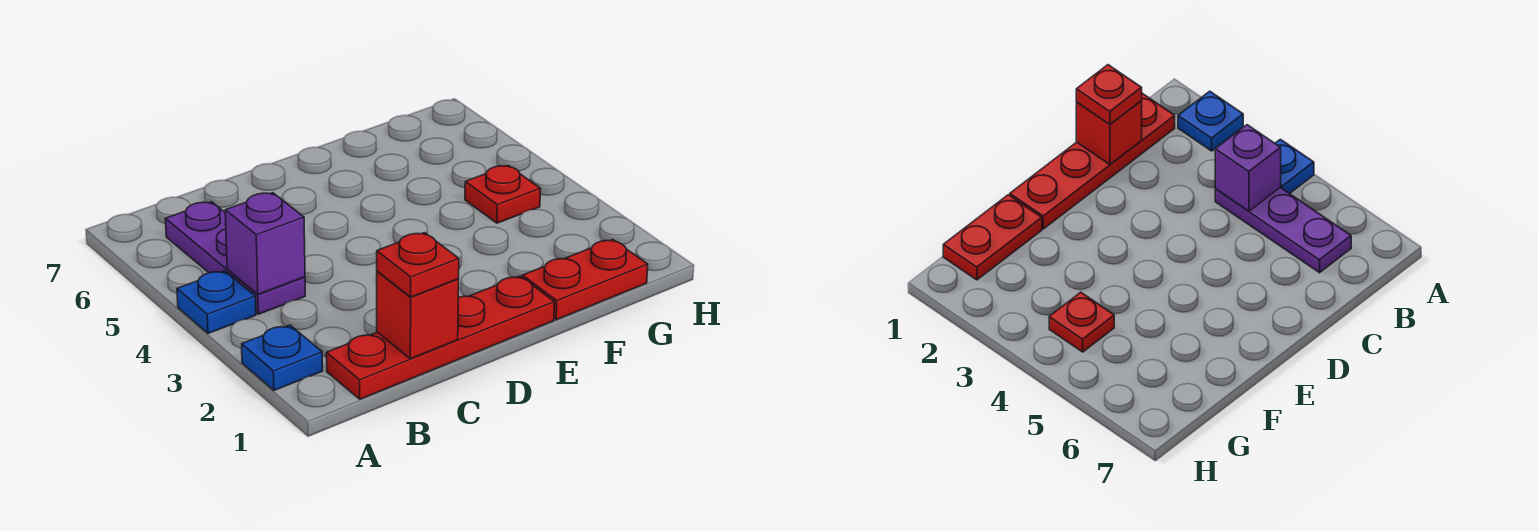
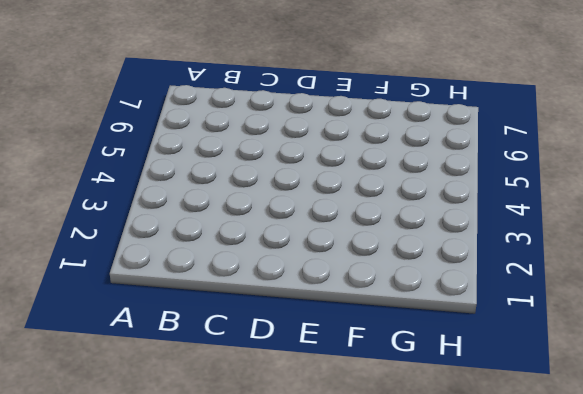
none -> blue 1x1 plate [242,325,323,390]
none -> blue 1x1 plate [177,271,256,333]

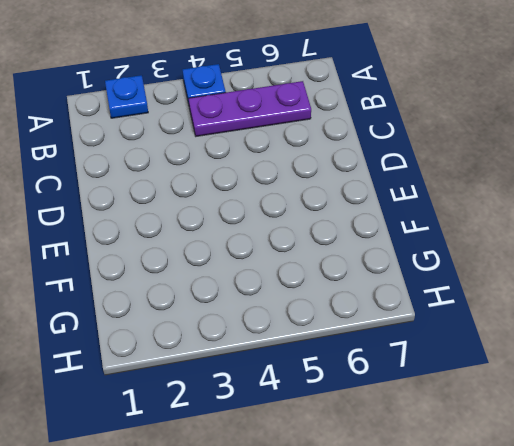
none -> red 1x4 plate [326,276,555,399]
none -> red 1x2 plate [522,240,648,320]

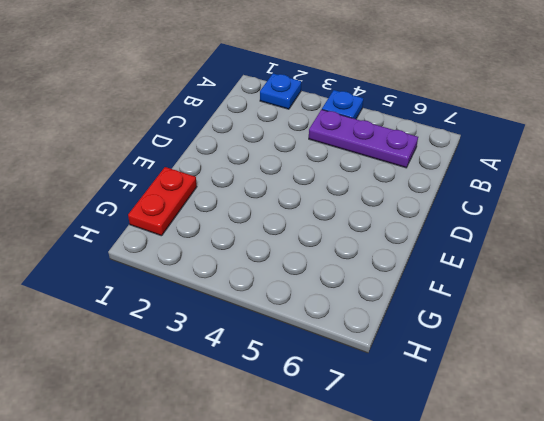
none -> red 1x4 plate [326,276,555,399]
none -> red 1x1 plate [465,166,541,223]

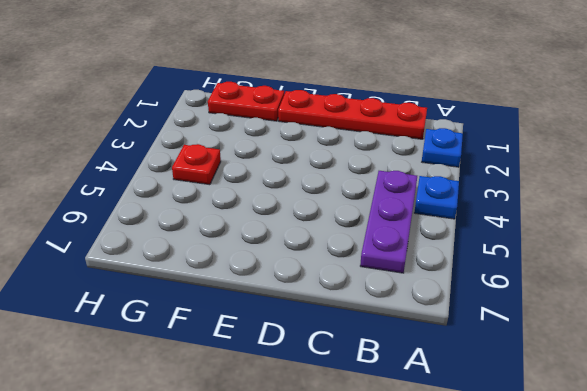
none -> purple 1x1 brick [225,193,305,294]
none -> red 1x1 brick [377,271,459,359]

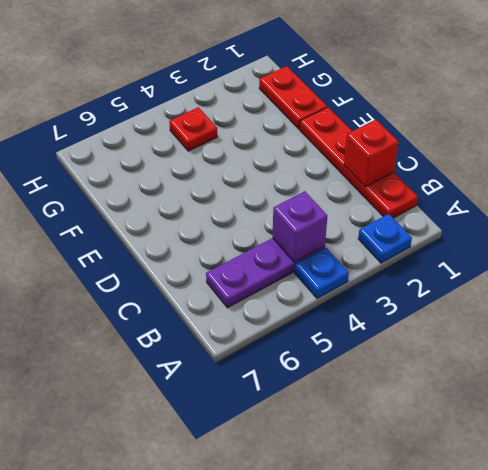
none -> red 1x1 plate [377,233,459,297]

